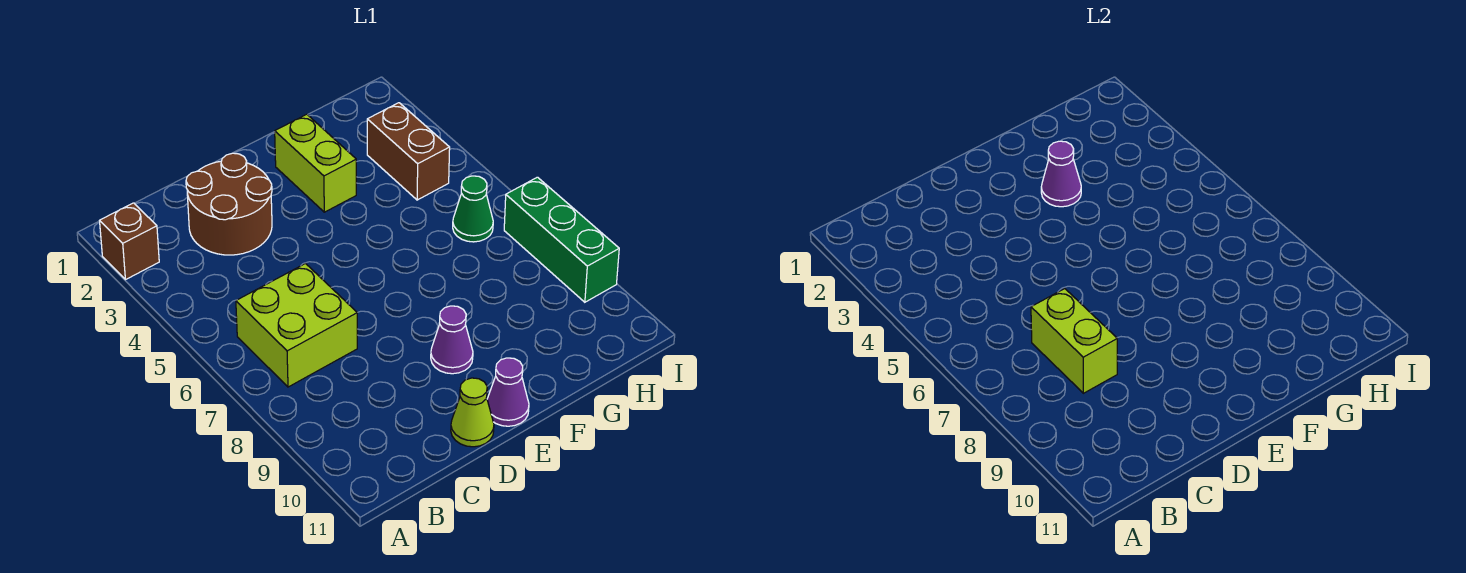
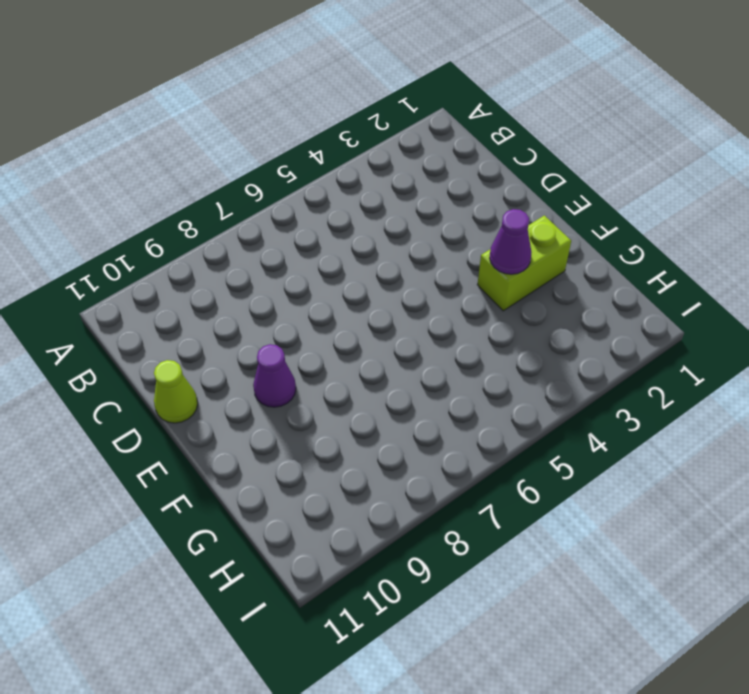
none -> brown 1x1 brick [100,203,159,280]
none -> lime 2x2 brick [236,264,357,387]
none -> brown 2x2 round brick [186,153,272,255]

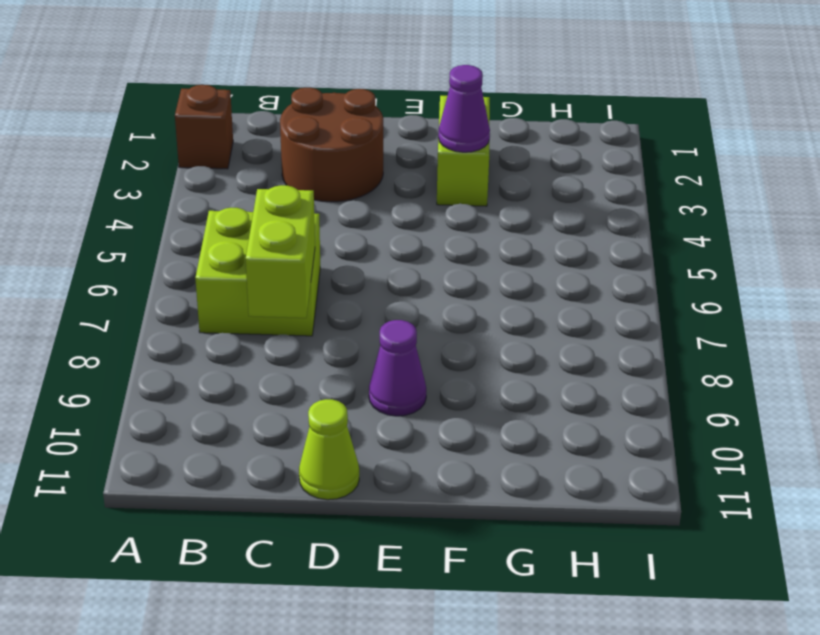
none -> purple 1x1 cone [487,358,529,426]
none -> brown 1x2 brick [367,103,450,200]
none -> green 1x1 cone [453,176,493,242]

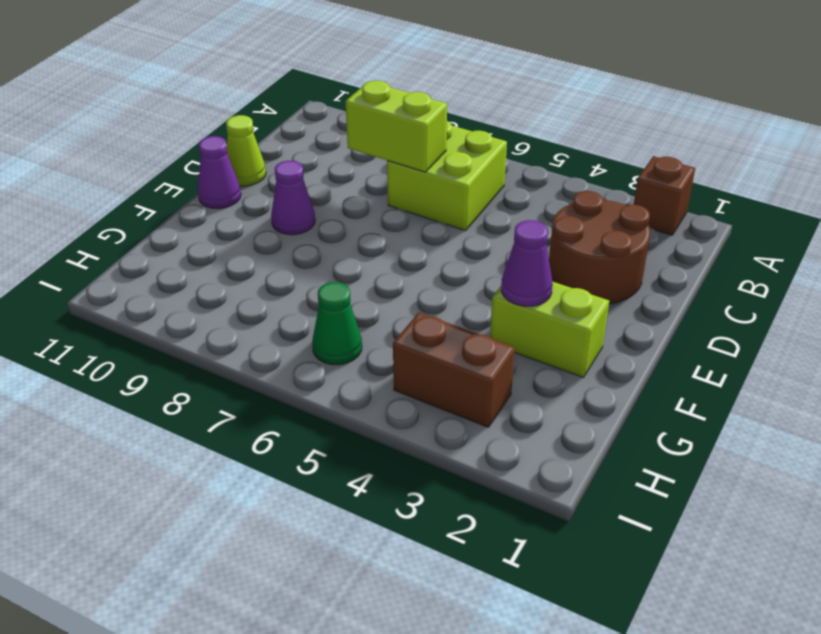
none -> green 1x3 brick [504,177,619,302]

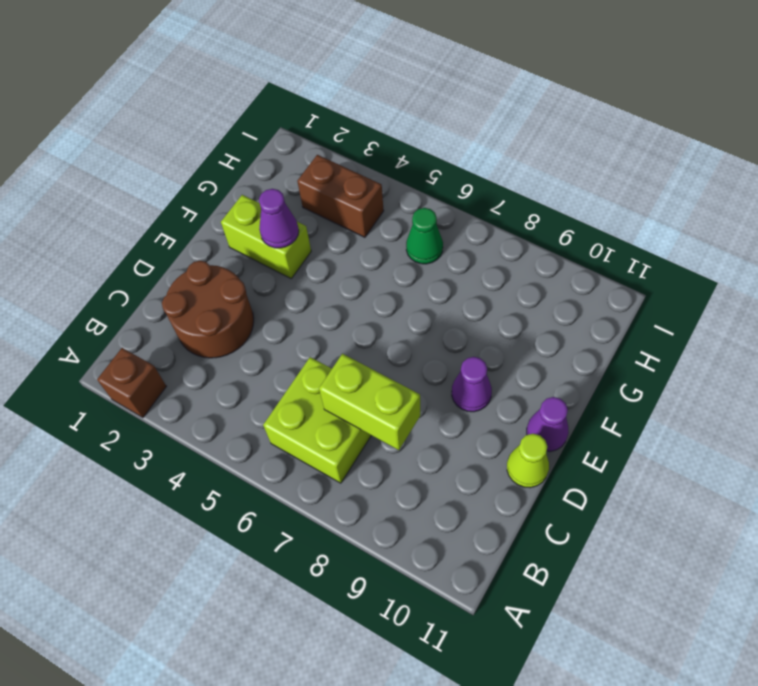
none -> green 1x3 brick [504,177,619,302]

